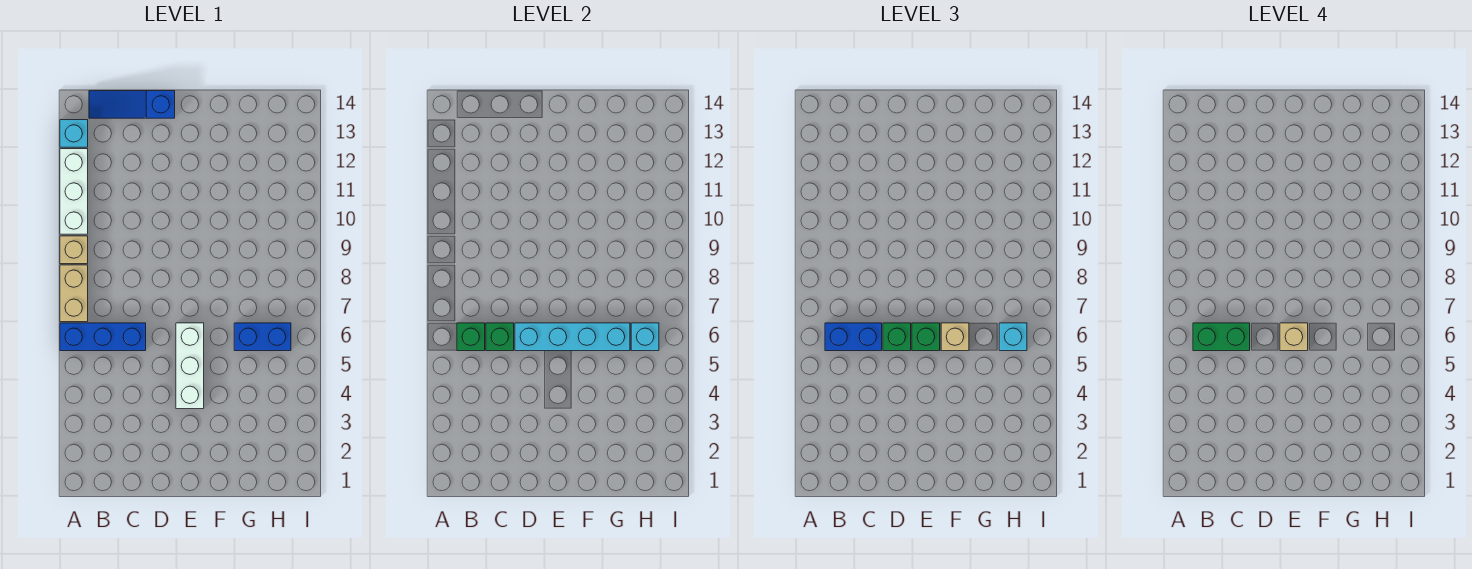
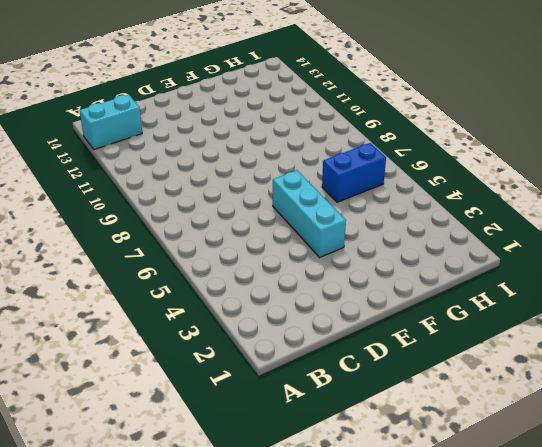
cyan 1x2 brick [80,95,142,150] -> cyan 1x1 brick [60,120,88,147]
cyan 1x3 brick [273,170,346,257] -> white 1x3 brick [176,323,204,409]
none -> blue 1x3 brick [60,323,146,351]
none -> tan 1x2 brick [60,265,88,322]
none -> tan 1x1 brick [60,236,88,264]

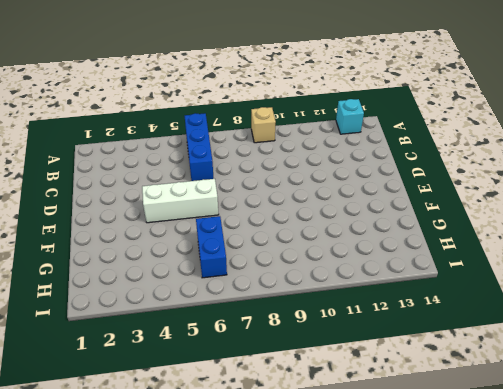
none -> tan 1x2 brick [60,265,88,322]
none -> white 1x3 brick [60,149,88,234]
none -> blue 1x3 slope [89,91,175,118]

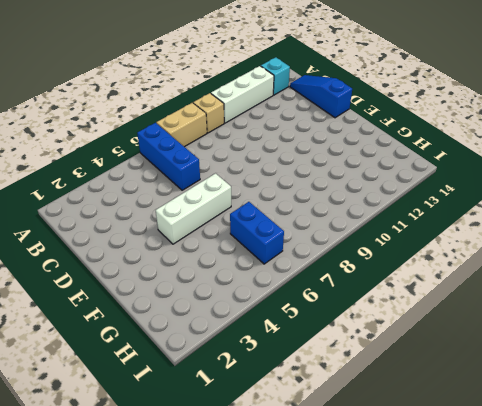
none -> green 1x1 brick [457,323,485,351]
none -> green 1x1 brick [486,323,514,351]
none -> cyan 1x4 brick [515,323,630,351]

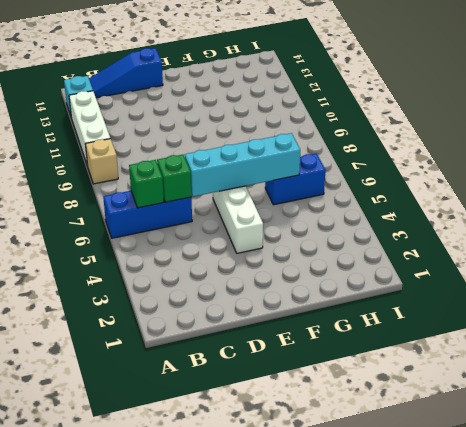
none -> tan 1x2 brick [60,265,88,322]
none -> cyan 1x1 brick [631,323,659,351]
none -> blue 1x2 brick [825,323,882,351]

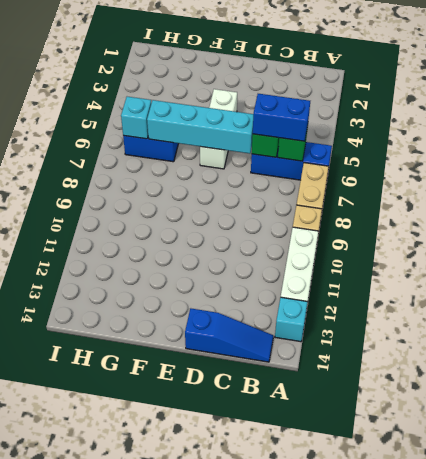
none -> green 1x1 brick [883,323,911,351]
none -> green 1x1 brick [912,323,940,351]
none -> tan 1x1 brick [941,323,969,351]

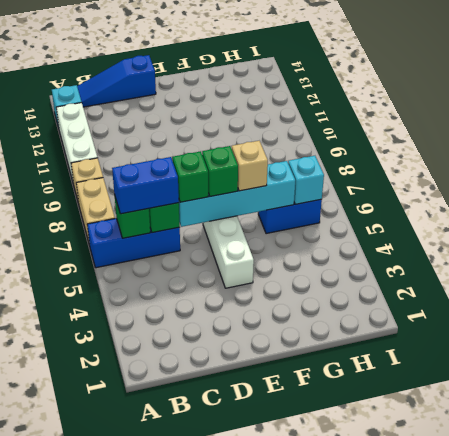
none -> cyan 1x1 brick [999,323,1027,351]
none -> green 1x2 brick [1193,323,1250,351]
none -> tan 1x1 brick [1280,323,1308,351]

